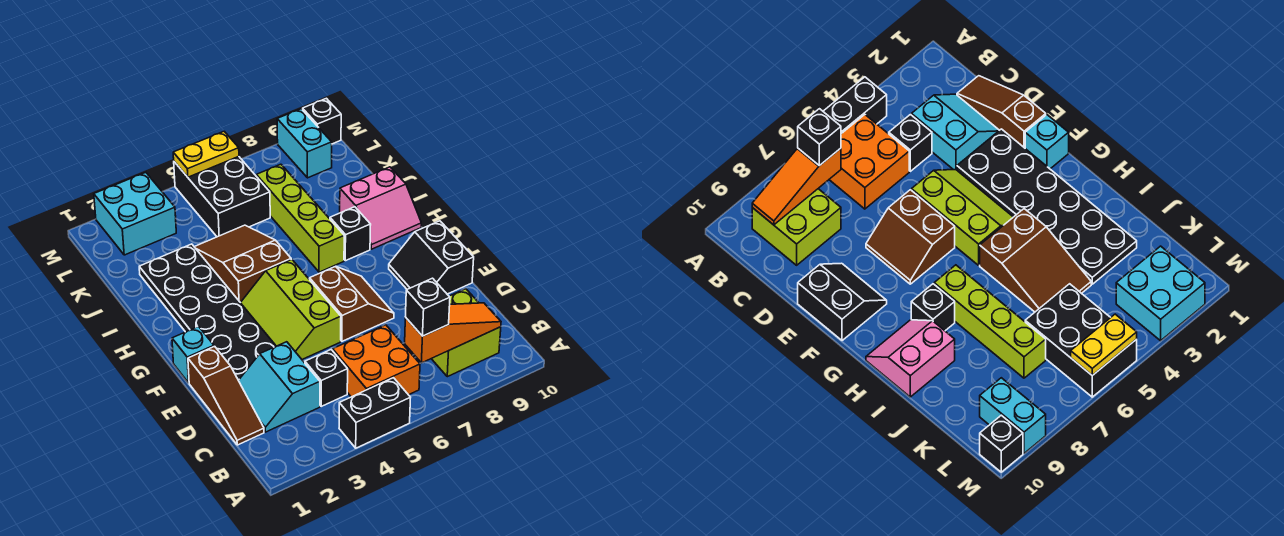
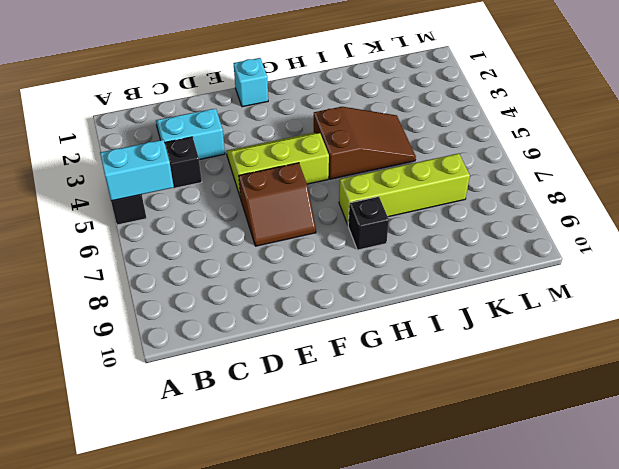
cyan 1x2 brick [100,140,174,201] -> cyan 1x2 brick moved to [277,109,332,178]
none -> orange 2x2 brick [333,325,420,397]
none -> lime 2x2 brick [431,289,501,377]
none -> brown 1x3 slope [188,346,264,445]

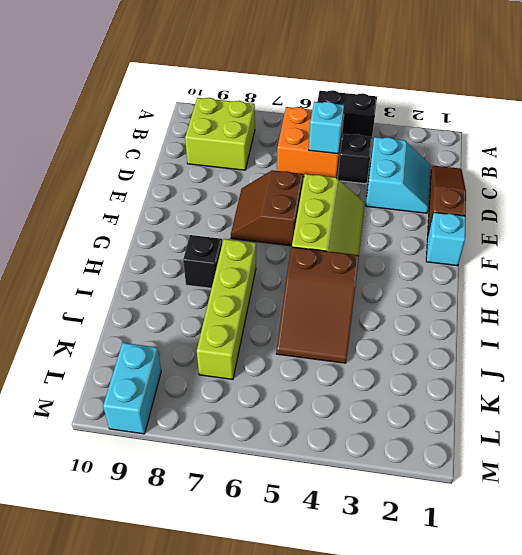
cyan 1x1 brick [309,102,344,154] -> none
none -> black 2x6 plate [139,244,276,380]
none -> black 2x2 slope [389,221,474,294]
none -> pink 2x2 slope [340,167,421,249]

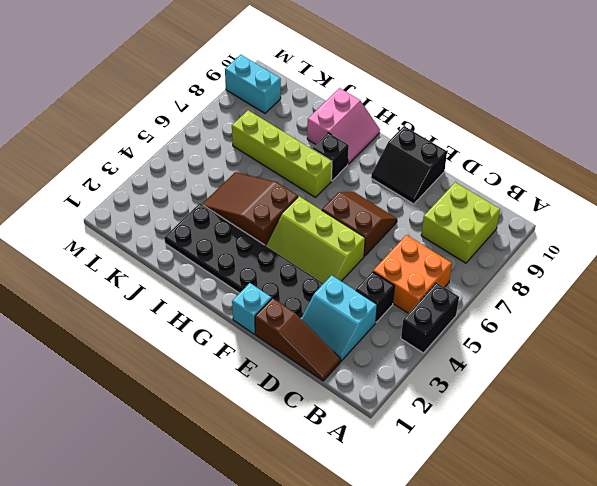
none -> black 2x3 brick [174,157,270,237]
none -> cyan 2x2 brick [94,172,176,255]
none -> black 1x1 brick [303,98,341,144]

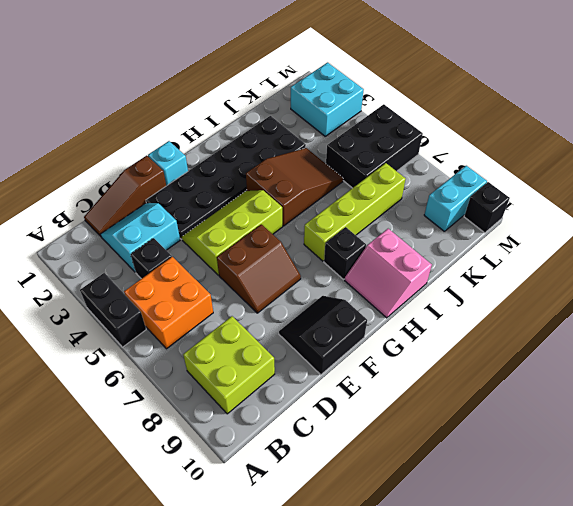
none -> orange 1x3 slope [405,303,501,363]
none -> yellow 1x2 plate [173,131,239,177]
none -> black 1x1 brick [405,278,450,336]

